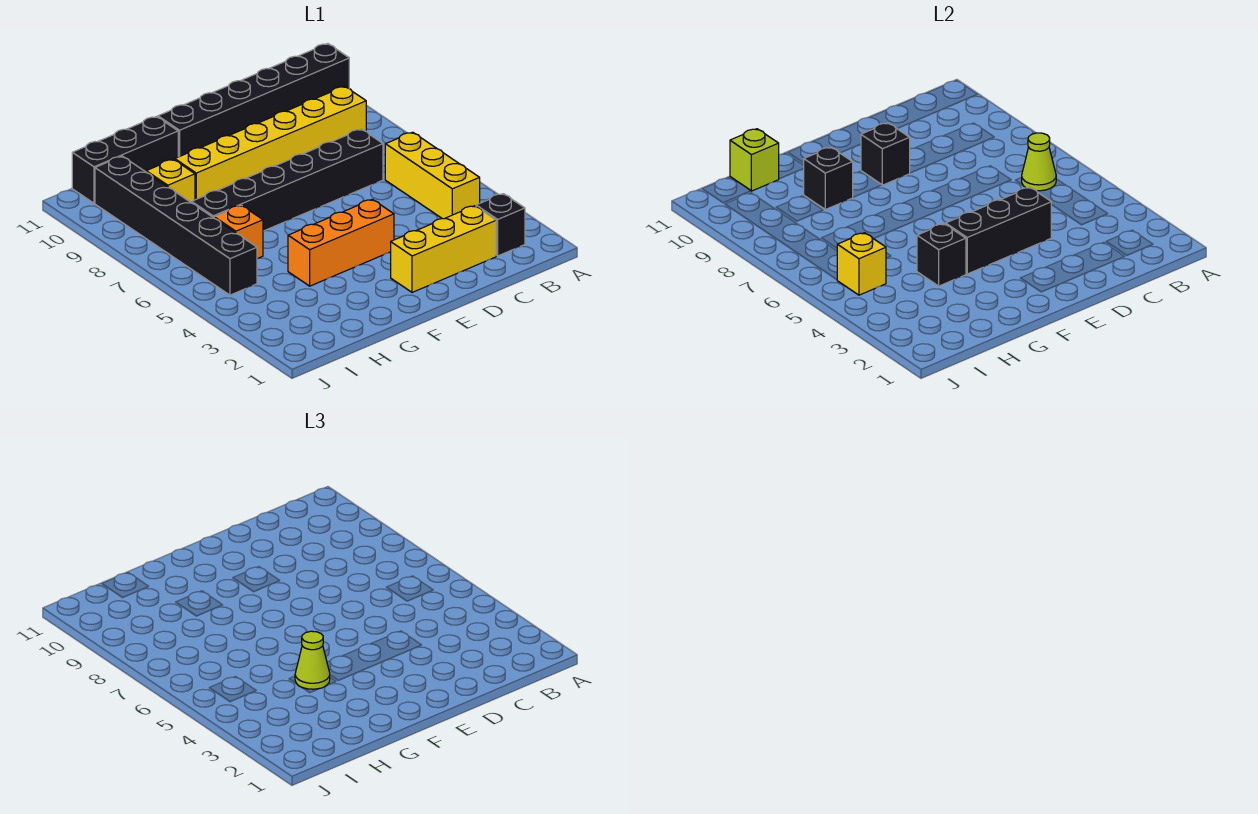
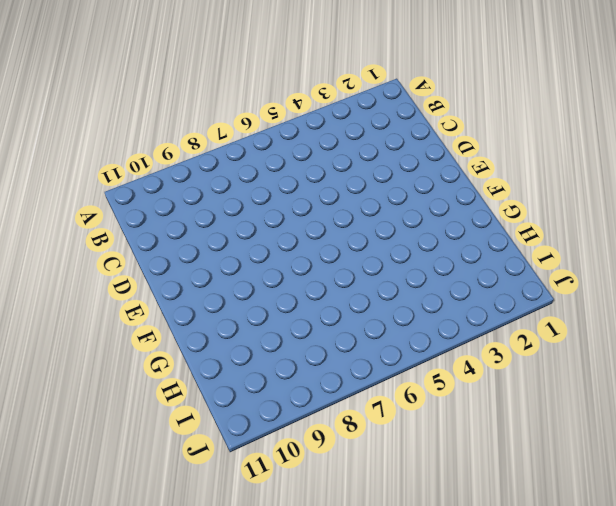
none -> black 1x6 brick [158,44,349,157]
none -> black 1x1 brick [476,194,525,256]
none -> yellow 1x3 brick [385,132,480,219]

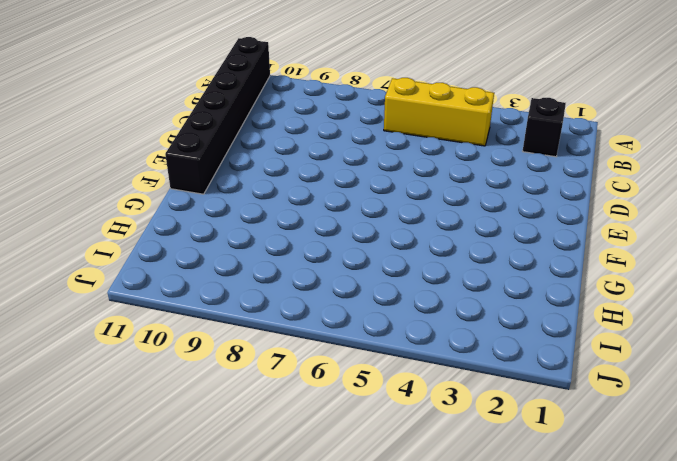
none -> yellow 1x6 brick [175,86,366,200]
none -> yellow 1x3 brick [391,206,496,292]
none -> black 1x6 brick [192,129,383,231]

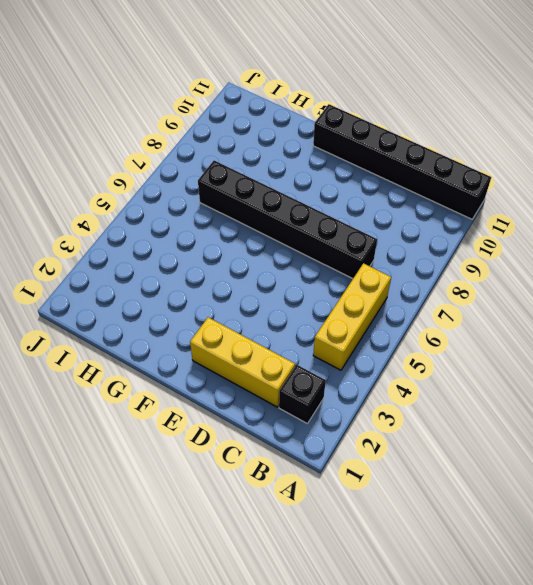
none -> yellow 1x6 brick [175,86,366,200]
none -> orange 1x3 brick [288,199,394,286]
none -> black 1x3 brick [72,117,178,203]

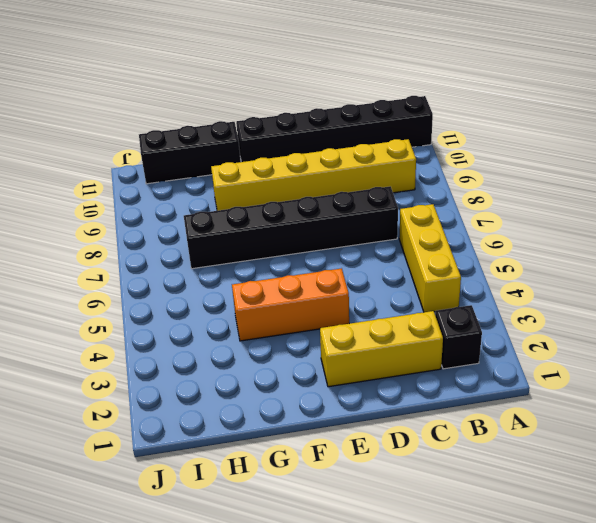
none -> orange 1x1 brick [214,205,263,259]
none -> yellow 1x1 brick [146,159,195,203]
none -> black 1x6 brick [95,156,257,295]

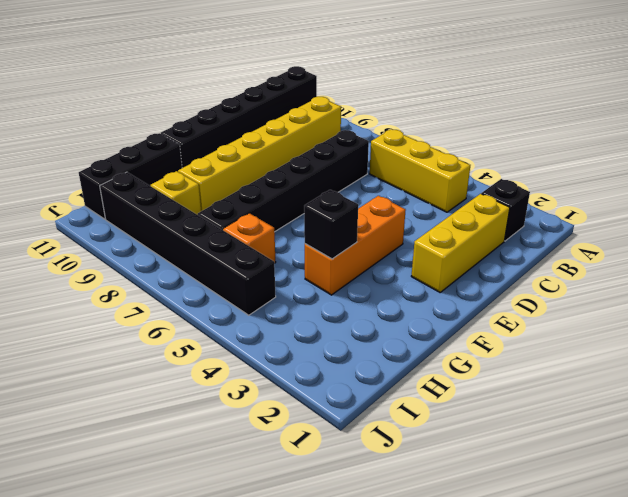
none -> lime 1x1 cone [1022,133,1056,191]
none -> black 1x3 brick [946,187,1051,274]
none -> black 1x1 brick [861,123,910,185]

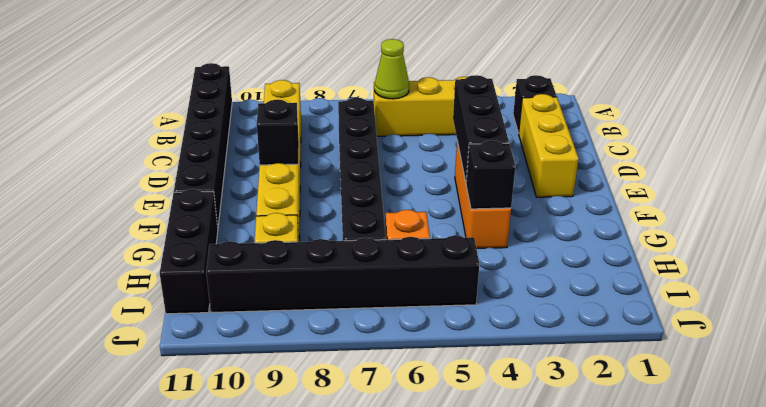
none -> black 1x1 brick [803,147,853,210]
none -> lime 1x1 brick [730,129,779,191]
none -> yellow 1x1 brick [837,233,886,295]

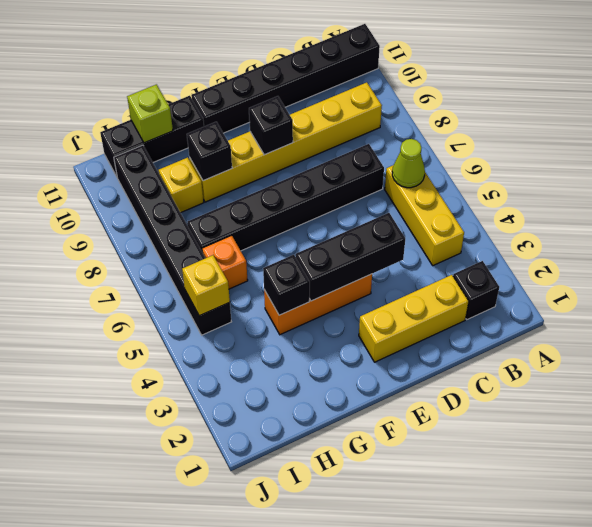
none -> lime 1x1 cone [295,631,330,689]

